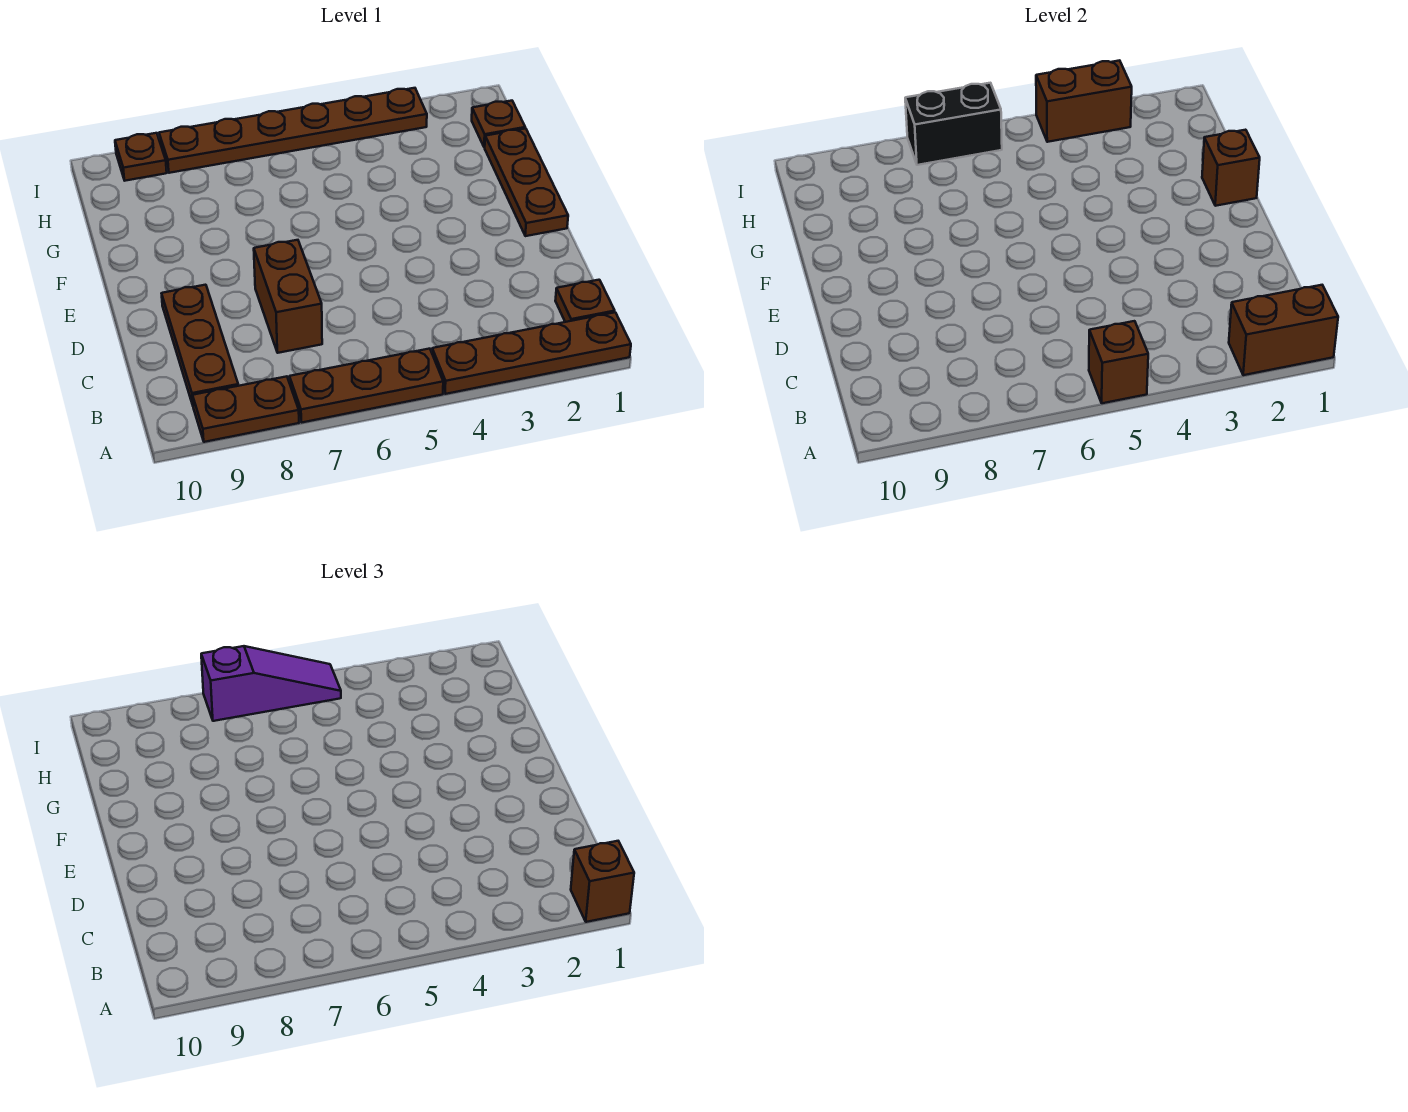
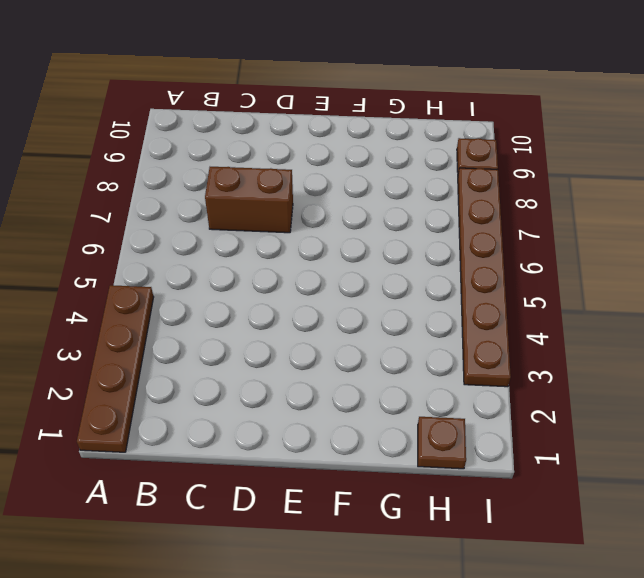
none -> brown 1x3 plate [289,349,443,422]
none -> brown 1x2 plate [193,376,299,442]
none -> brown 1x1 plate [555,280,615,322]

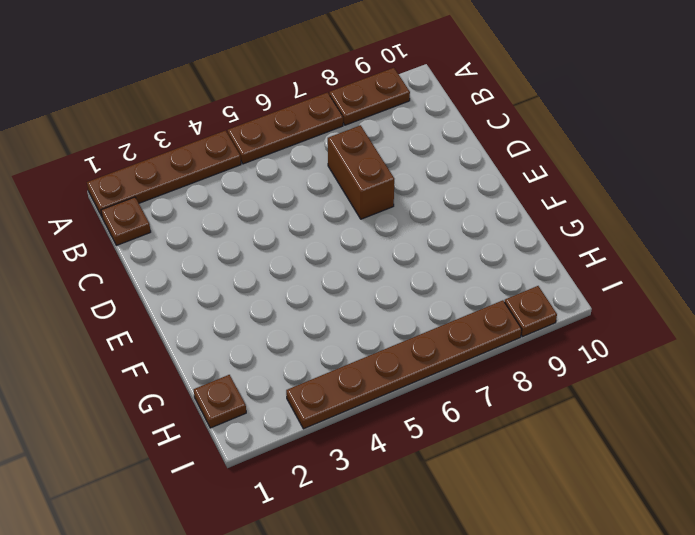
none -> brown 1x3 plate [162,285,238,405]
none -> brown 1x3 plate [485,128,568,236]
none -> brown 1x2 brick [1229,285,1338,375]

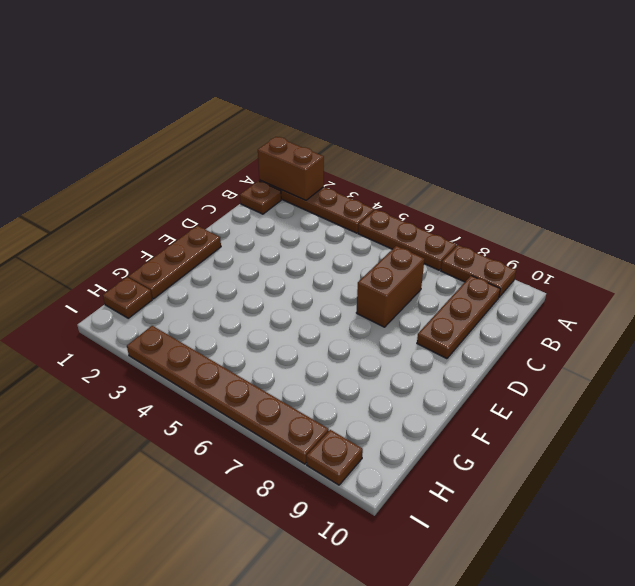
none -> brown 1x1 brick [1089,321,1148,403]
none -> brown 1x1 brick [1202,130,1260,206]
none -> brown 1x2 brick [1036,60,1132,142]

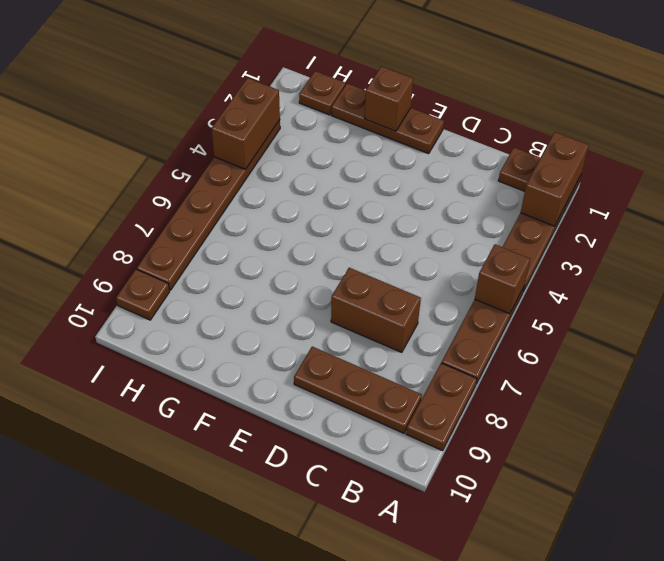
none -> black 1x2 brick [905,83,1002,165]
none -> brown 1x1 brick [571,841,634,922]
none -> purple 1x3 slope [201,646,341,721]

